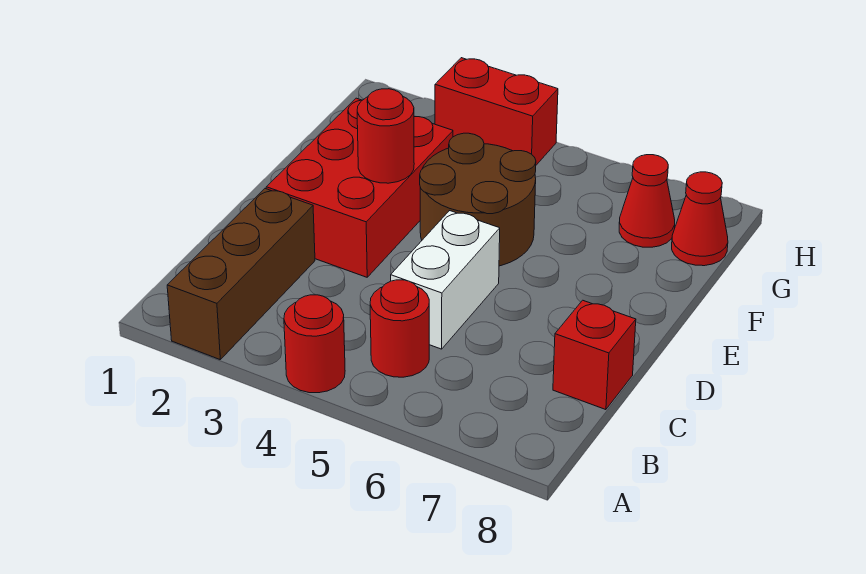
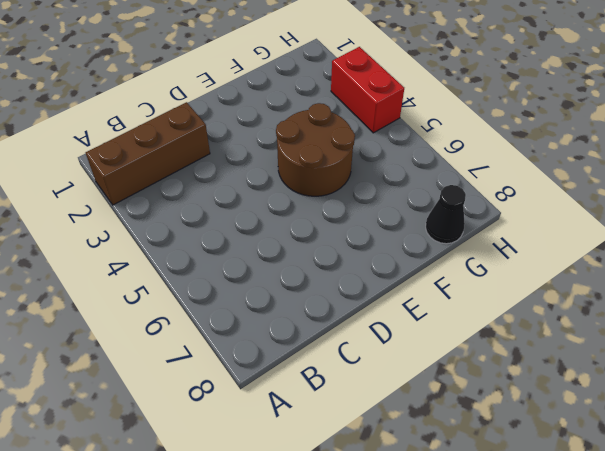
black 1x1 cone [426,185,466,244] -> red 1x1 cone [672,172,728,266]
none -> red 1x1 round brick [284,295,345,393]
none -> red 1x1 round brick [370,280,429,377]

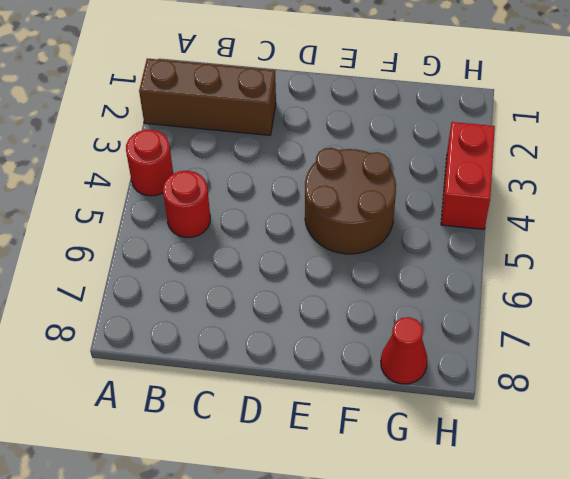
none -> white 1x2 brick [391,211,500,349]
none -> red 1x1 brick [553,300,636,410]

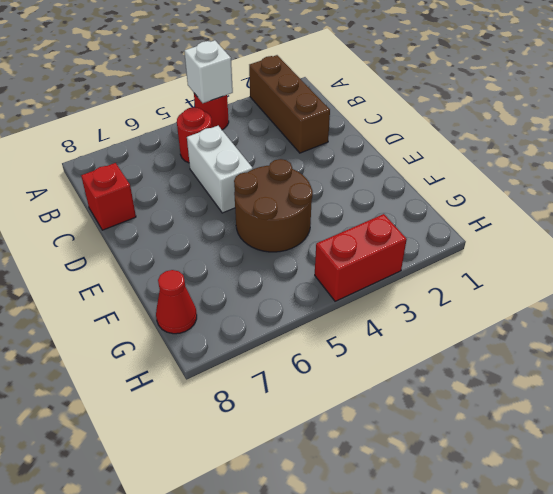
white 1x1 brick [184,40,233,103] -> none
none -> red 2x3 brick [266,98,453,277]
none -> red 1x1 cone [619,155,675,247]

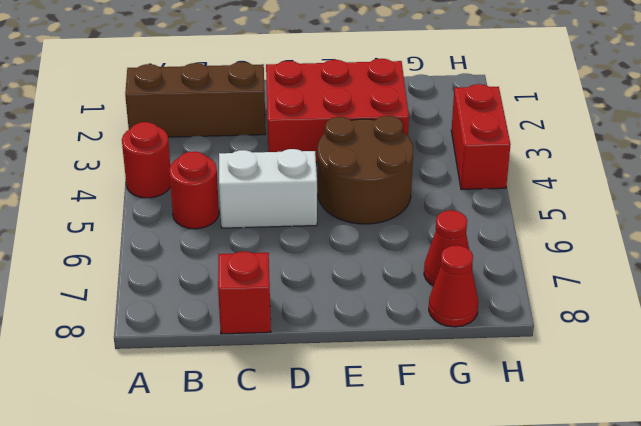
none -> red 1x1 round brick [357,89,414,183]

